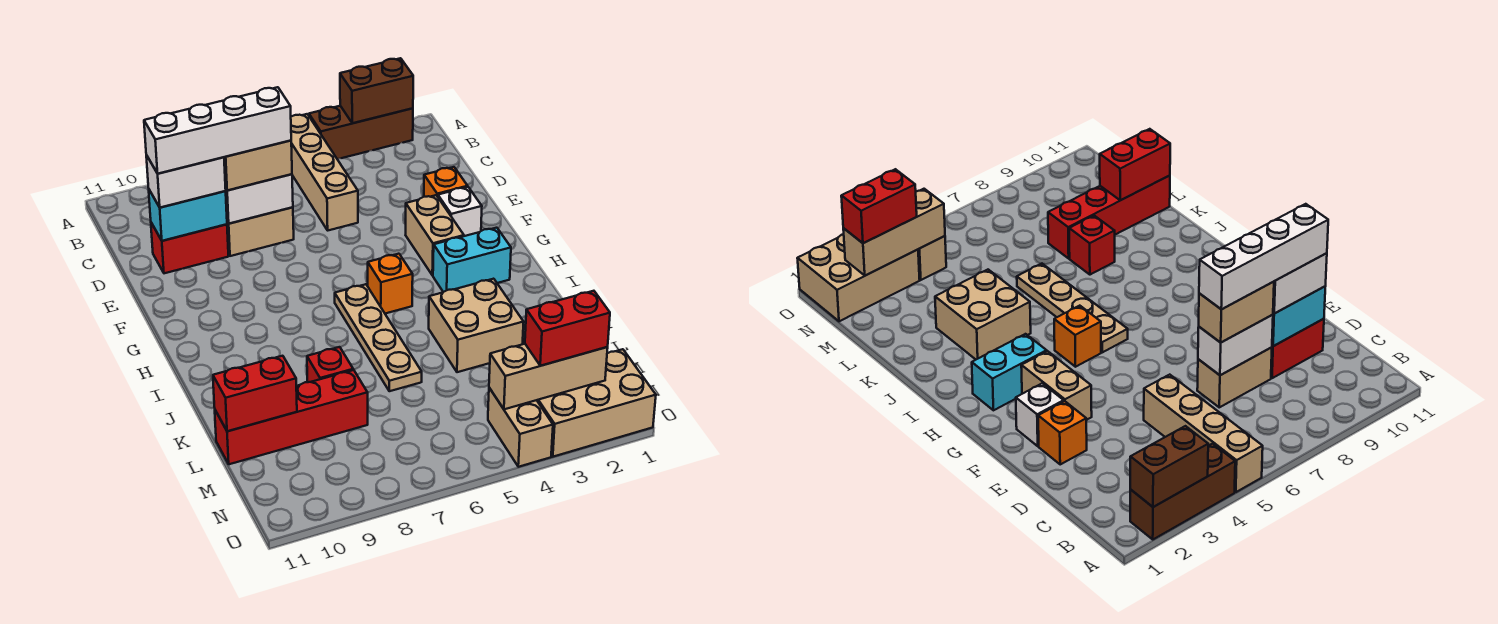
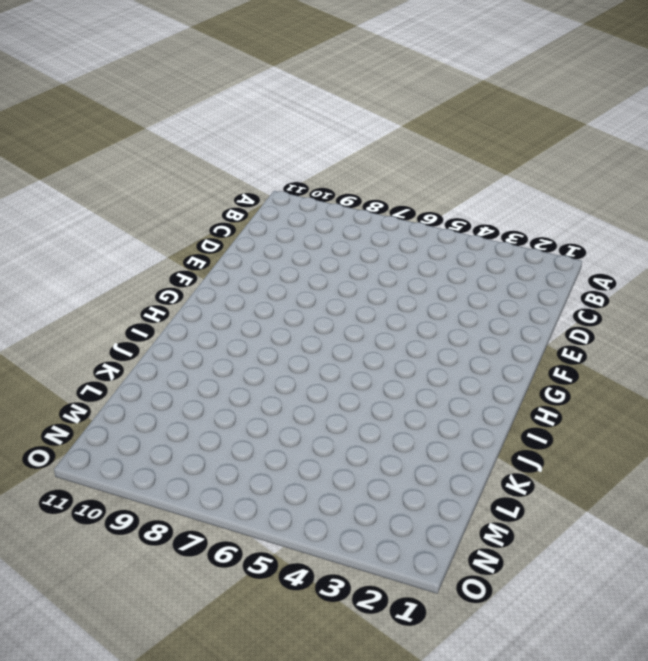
none -> brown 1x3 brick [309,106,413,159]
none -> tan 1x4 brick [291,114,358,230]
none -> tan 1x2 brick [227,207,294,256]

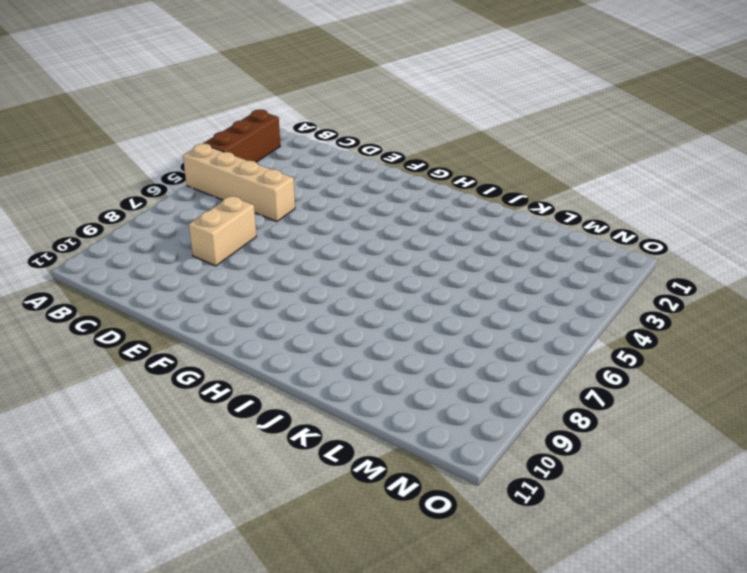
none -> red 1x2 brick [151,223,228,273]
none -> orange 1x1 brick [424,167,468,197]
none -> white 1x1 brick [438,187,482,236]

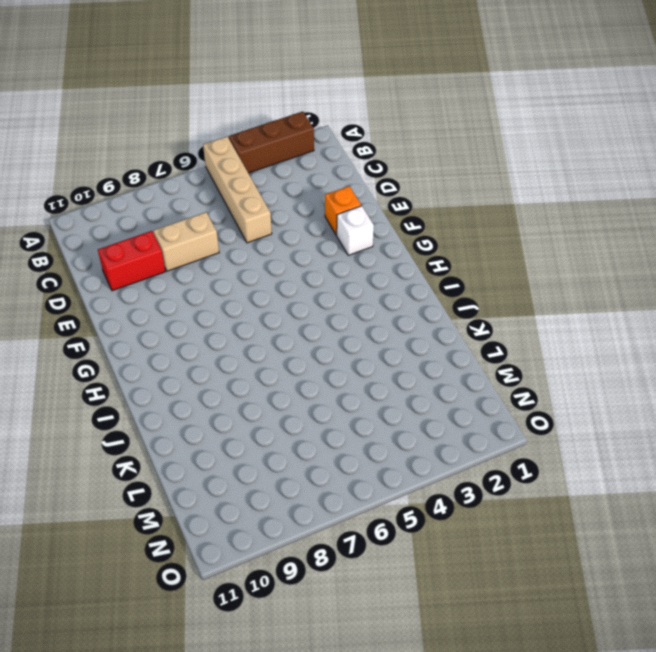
none -> tan 1x2 brick [406,195,464,276]
none -> cyan 1x2 brick [433,228,511,292]
none -> orange 1x1 brick [368,254,413,314]

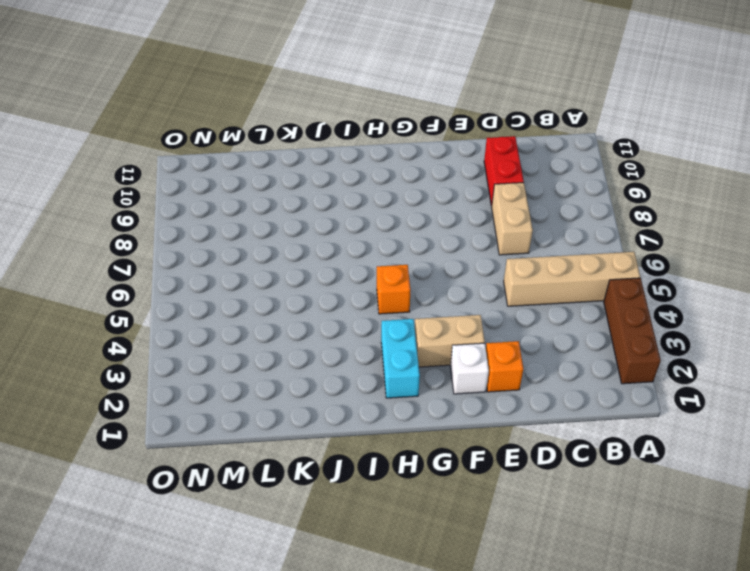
none -> tan 1x4 plate [335,284,422,391]
none -> tan 2x2 brick [429,279,524,372]
none -> red 1x1 brick [307,347,353,382]

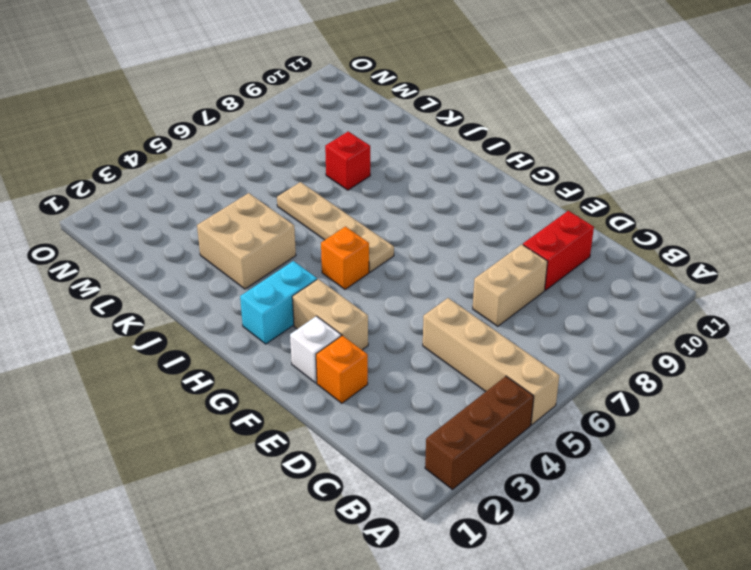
none -> red 1x4 brick [215,370,368,464]
none -> tan 2x3 brick [537,349,656,457]
none -> tan 1x2 brick [488,388,553,467]

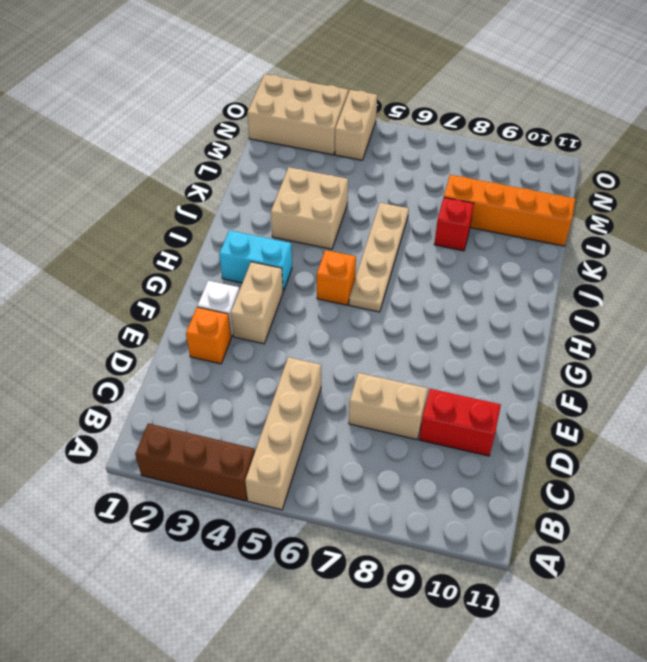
orange 1x4 brick [444,175,575,246] -> red 1x4 brick [215,370,368,464]
none -> brown 1x2 brick [340,58,413,123]
none -> white 1x2 brick [226,174,293,224]
none -> cyan 1x2 brick [149,190,227,241]

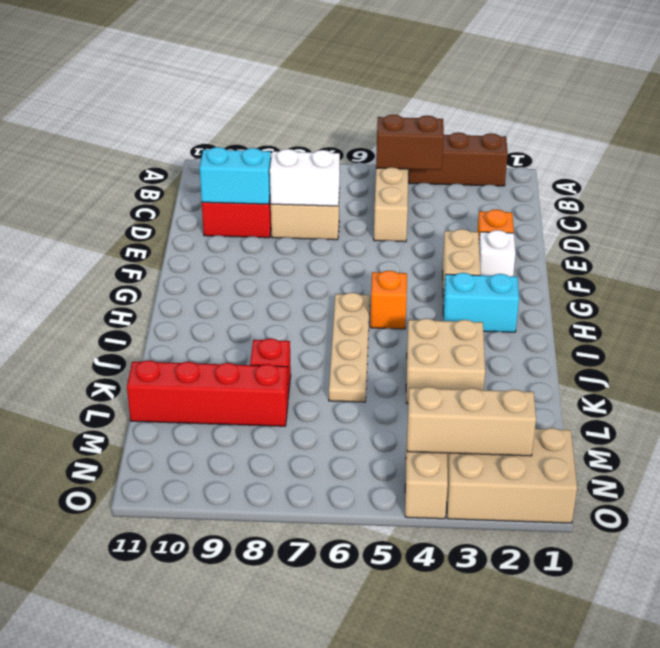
brown 1x2 brick [376,115,444,170] -> brown 1x2 brick moved to [340,58,413,123]
none -> red 1x2 brick [213,356,297,431]
none -> tan 1x2 brick [224,141,292,190]
none -> white 1x2 brick [146,155,226,207]

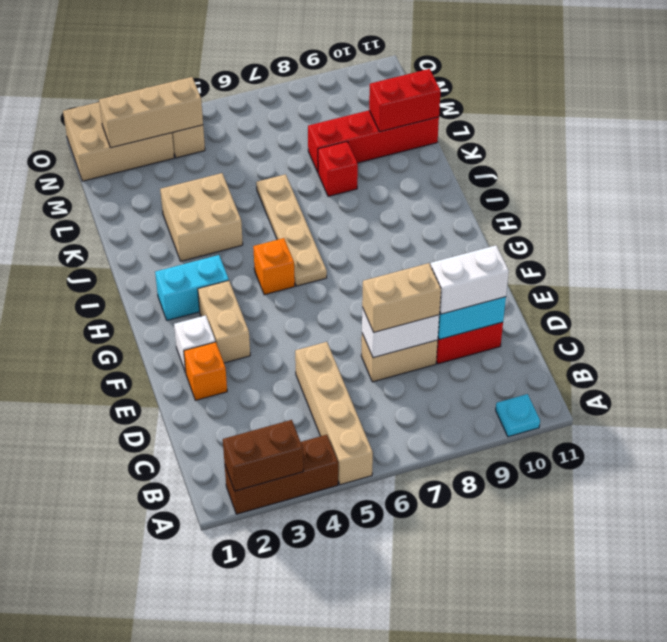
cyan 1x1 plate [496,394,540,437] -> none
none -> red 1x2 brick [525,291,610,366]
none -> white 1x4 brick [144,87,291,174]

